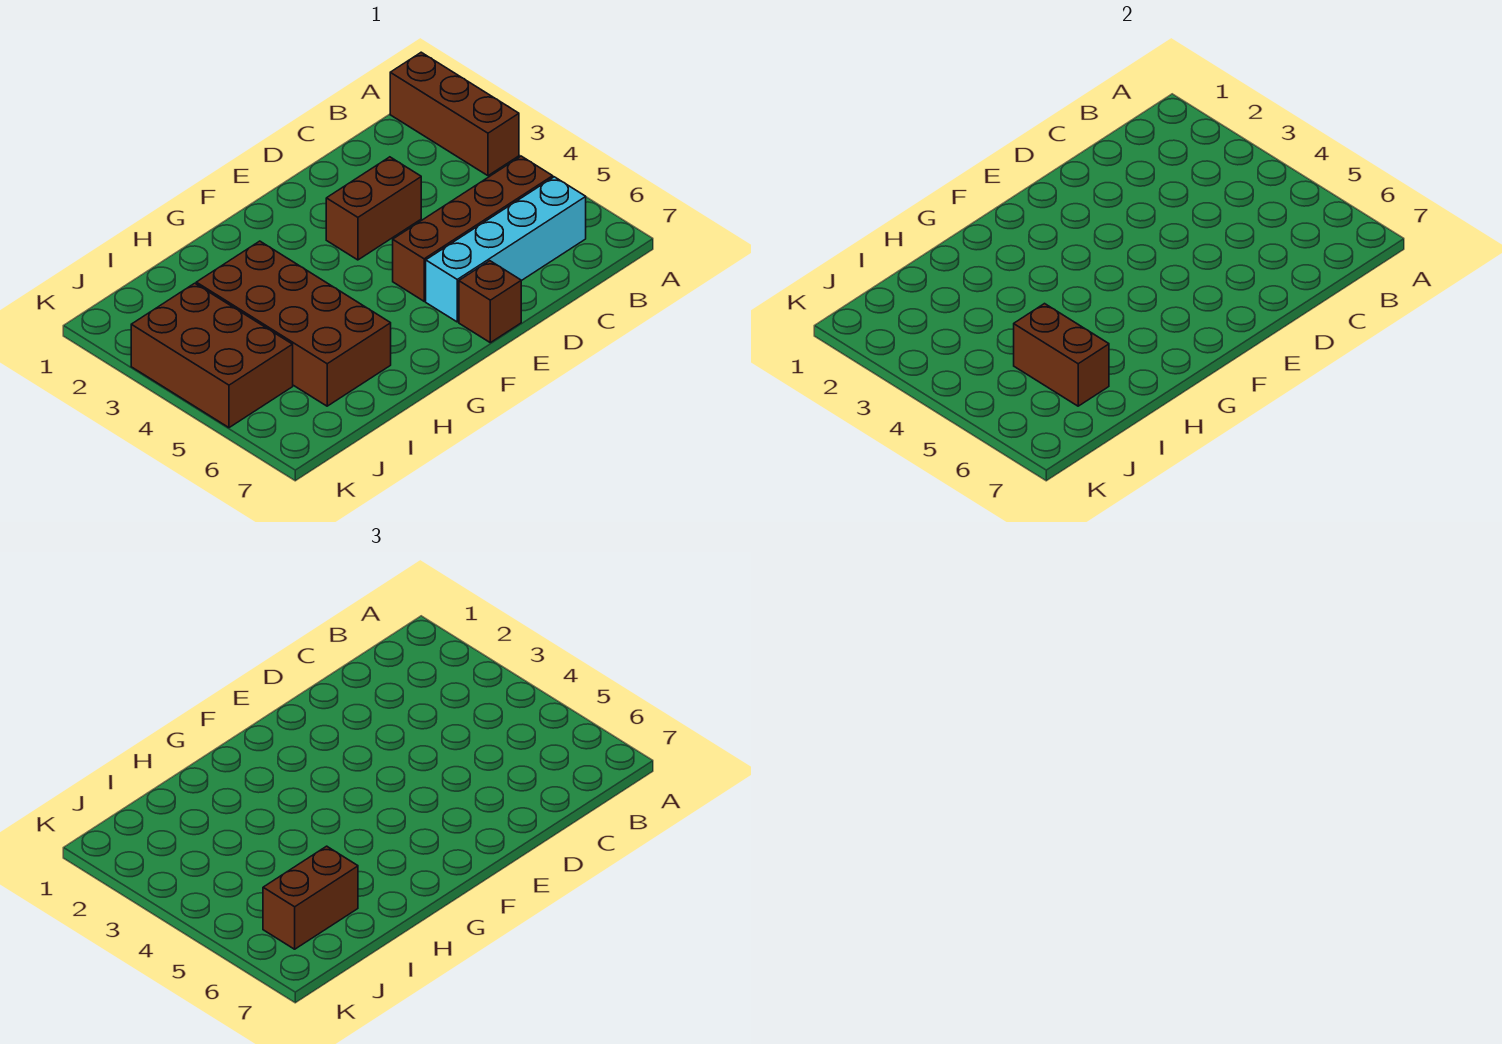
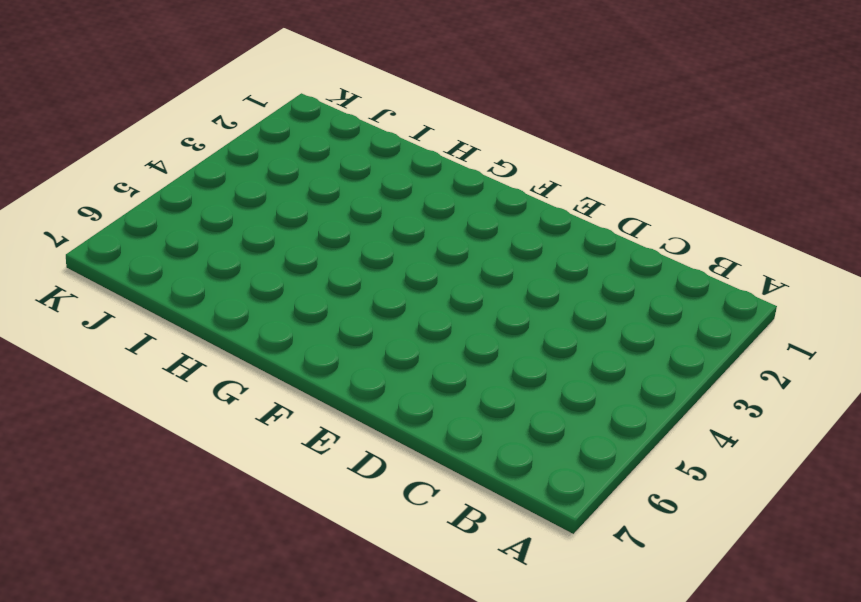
none -> brown 1x3 brick [390,52,519,176]
none -> brown 1x4 brick [393,156,553,301]

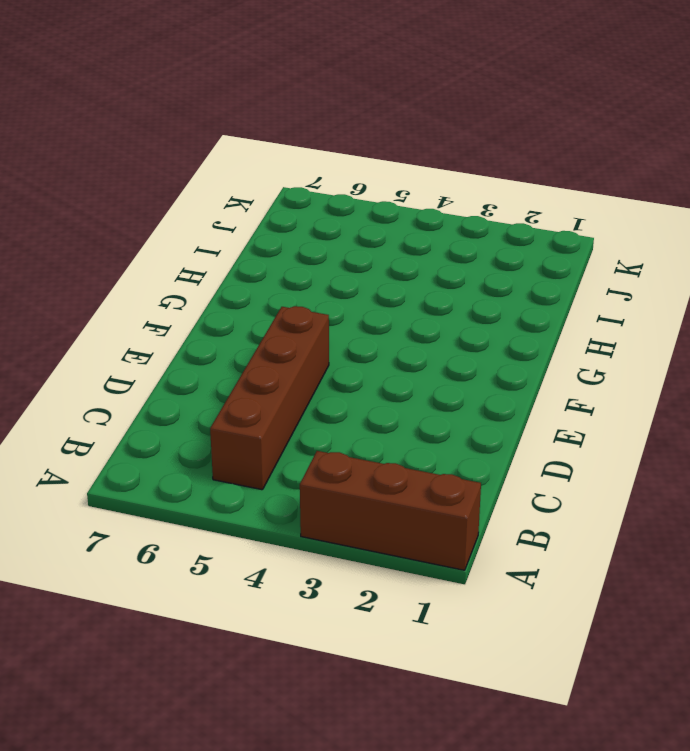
none -> cyan 1x4 brick [426,177,586,322]
none -> brown 1x2 brick [326,157,421,260]

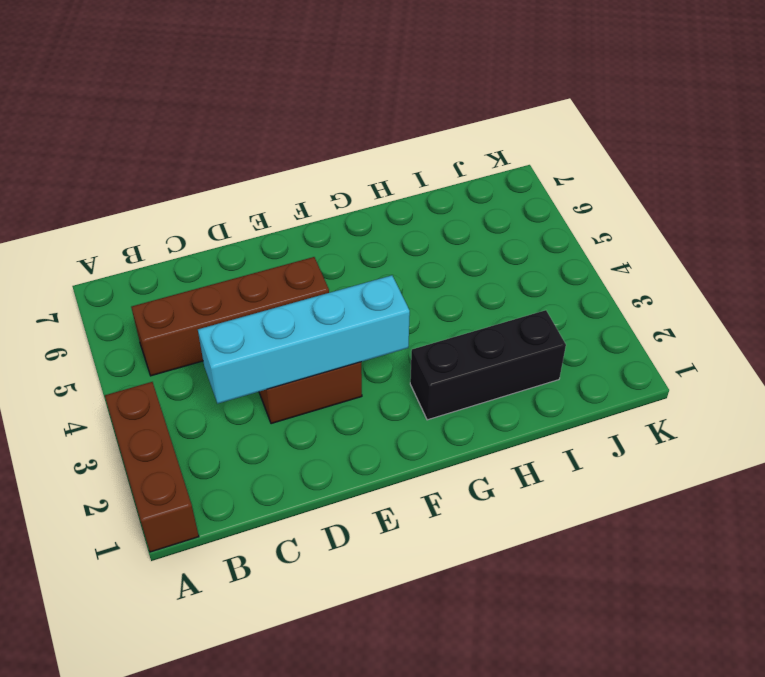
cyan 1x4 brick [198,275,410,404] -> cyan 1x4 brick moved to [426,177,586,322]
black 1x3 brick [410,310,566,420] -> none
none -> brown 1x1 brick [459,261,521,343]
none -> brown 2x4 brick [196,241,391,406]

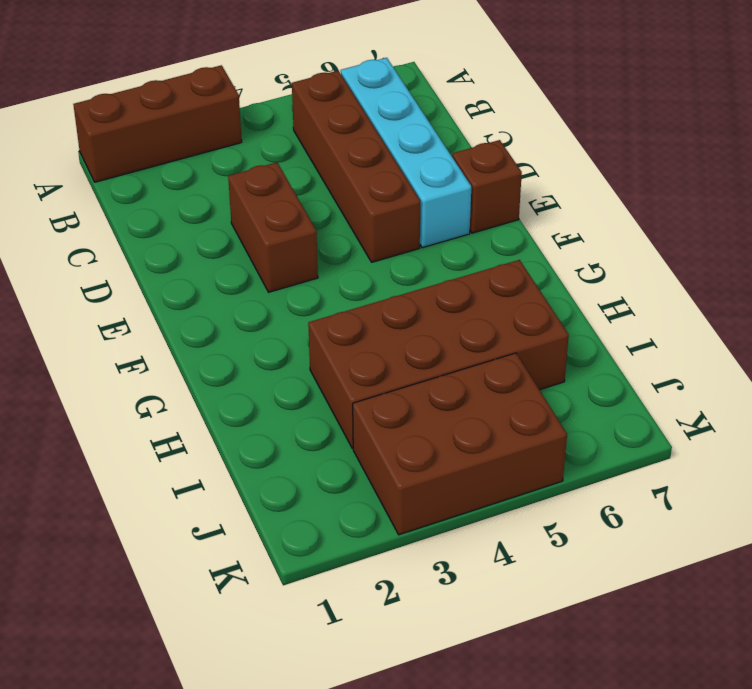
none -> brown 1x2 brick [1014,304,1109,406]
none -> brown 1x2 brick [263,846,358,949]

